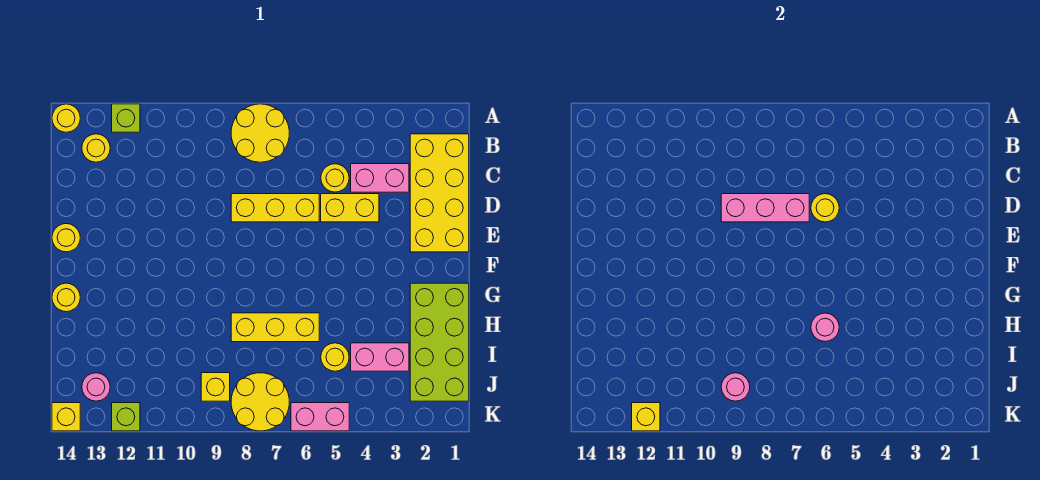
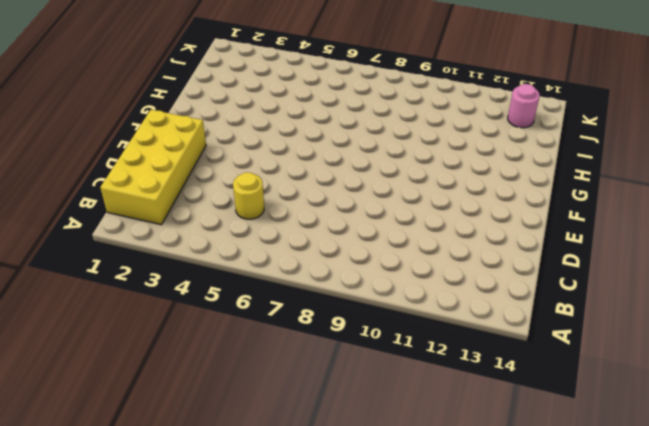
none -> yellow 2x2 round brick [231,104,289,162]
none -> lime 1x1 brick [112,104,140,132]
none -> yellow 1x1 round brick [52,104,80,132]

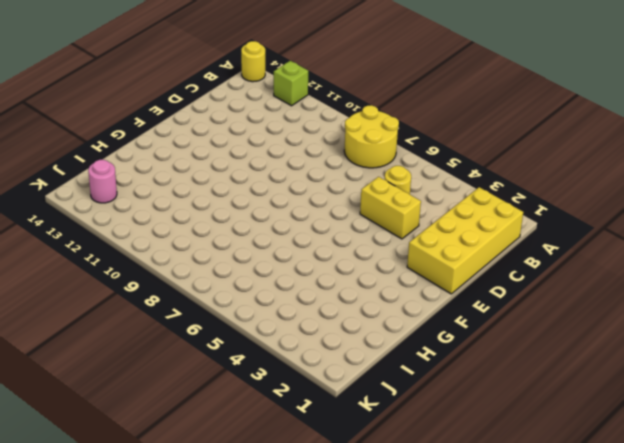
none -> yellow 1x1 round brick [82,134,110,162]
none -> pink 1x2 brick [351,164,409,192]
none -> yellow 1x3 brick [231,194,319,222]

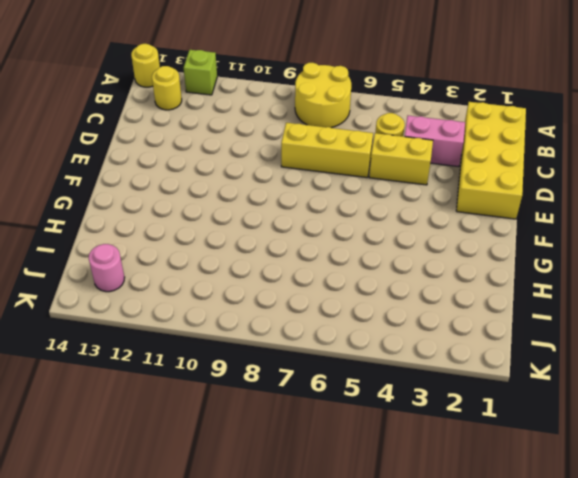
none -> yellow 1x1 round brick [52,224,80,252]
none -> lime 2x4 brick [410,283,469,401]
none -> yellow 1x1 round brick [52,283,80,312]

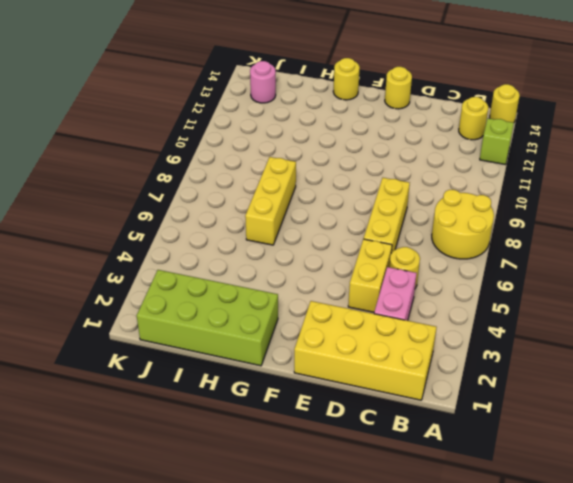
none -> pink 1x2 brick [351,343,409,371]
none -> yellow 1x1 round brick [321,343,349,371]
none -> yellow 2x2 round brick [231,373,289,431]

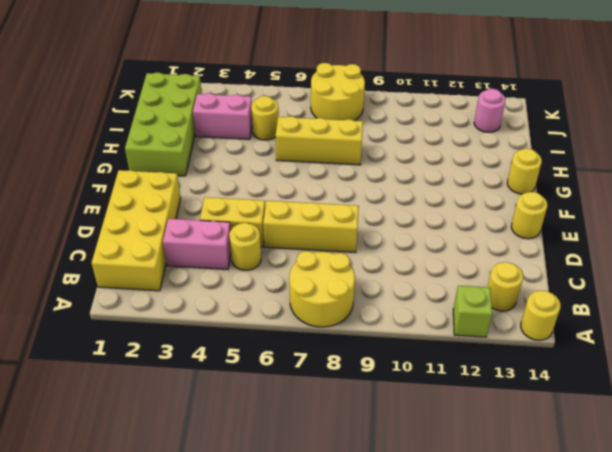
none -> yellow 1x1 brick [201,373,230,401]
none -> pink 1x2 brick [291,403,349,431]
none -> lime 1x1 brick [112,403,140,431]

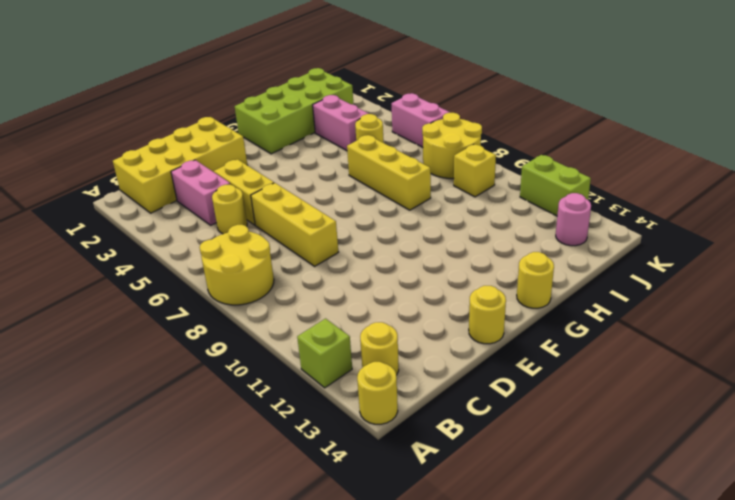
lime 1x2 brick [520,155,591,216] -> lime 1x1 brick [112,403,140,431]
none -> yellow 1x1 brick [52,403,80,431]
none -> yellow 1x1 round brick [811,194,839,222]
none -> pink 1x3 brick [721,194,809,222]

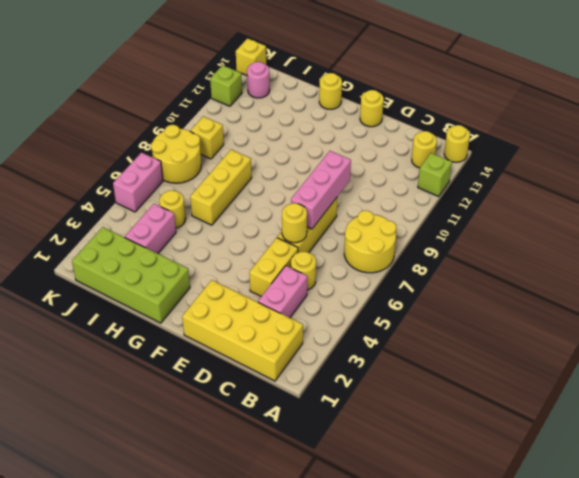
none -> pink 1x1 round brick [811,313,839,341]
none -> pink 1x1 round brick [721,373,750,401]
none -> yellow 1x1 brick [632,403,660,431]

